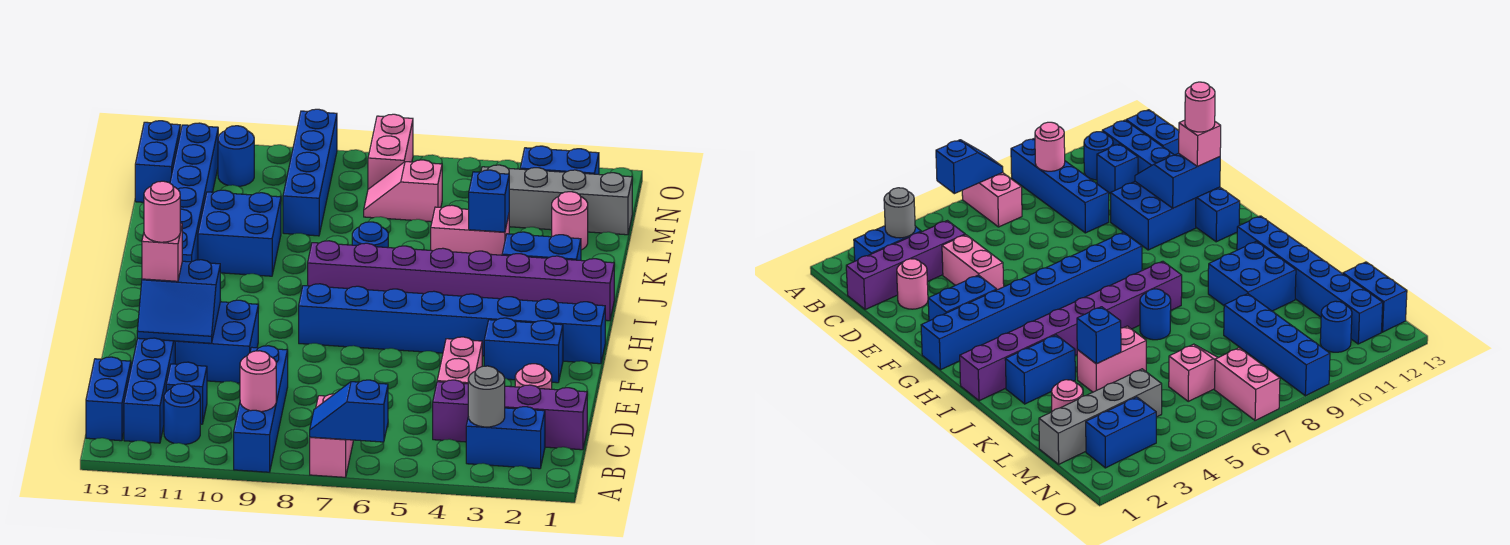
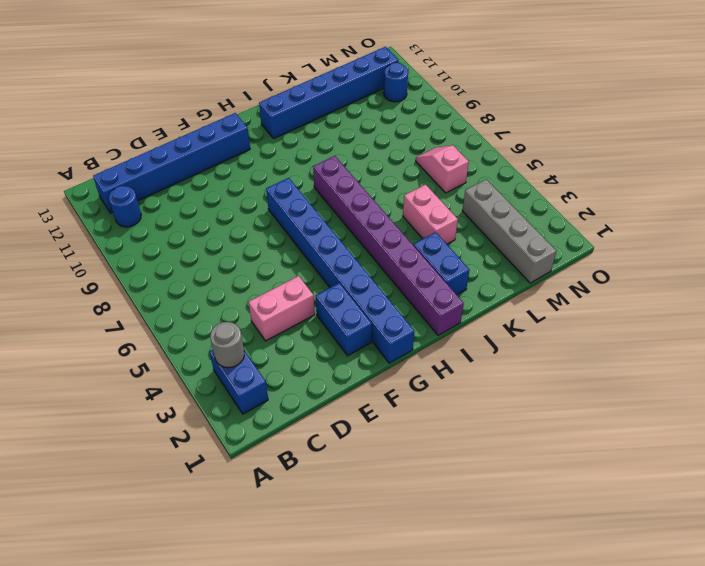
none -> pink 1x2 brick [310,394,354,477]
none -> blue 1x4 brick [234,346,288,472]
none -> blue 1x2 brick [86,357,131,441]
none -> purple 1x4 brick [433,380,587,450]

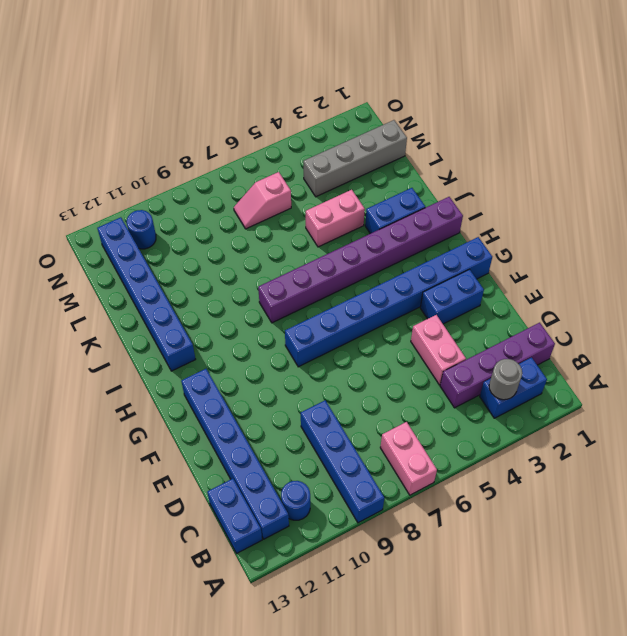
none -> blue 1x1 brick [166,362,207,424]
none -> pink 1x1 round brick [515,364,552,389]
none -> blue 2x2 brick [175,300,258,383]
none -> blue 1x1 round brick [352,222,388,248]

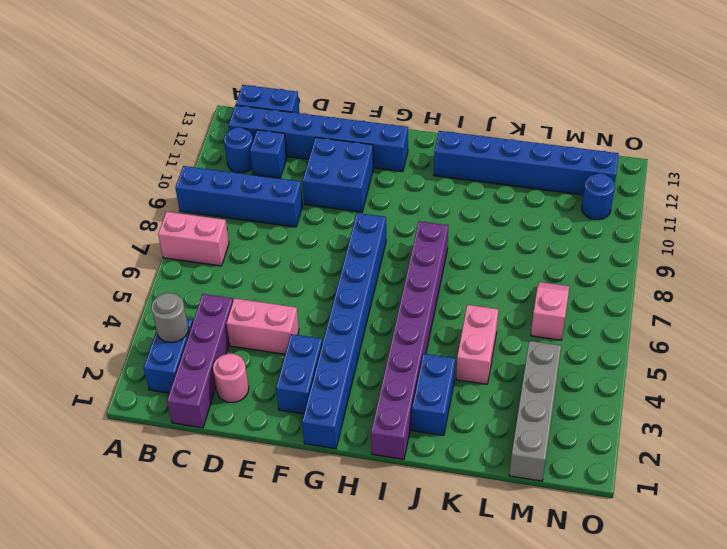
none -> blue 1x1 round brick [352,222,388,248]
none -> blue 2x2 brick [198,190,281,276]
none -> pink 1x1 round brick [552,192,588,250]
none -> blue 1x4 brick [283,109,337,236]

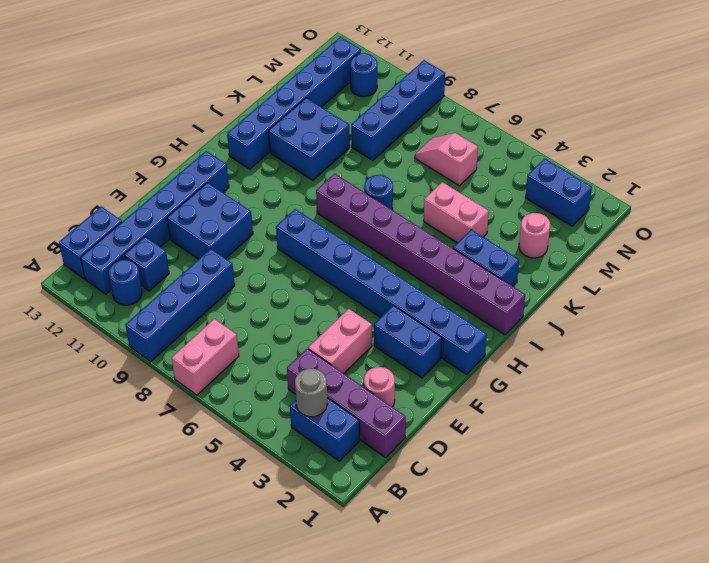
none -> grey 1x4 brick [481,165,632,235]
none -> blue 1x2 brick [135,121,180,202]
none -> pink 1x2 brick [368,114,413,189]
none -> blue 1x2 slope [310,380,388,442]

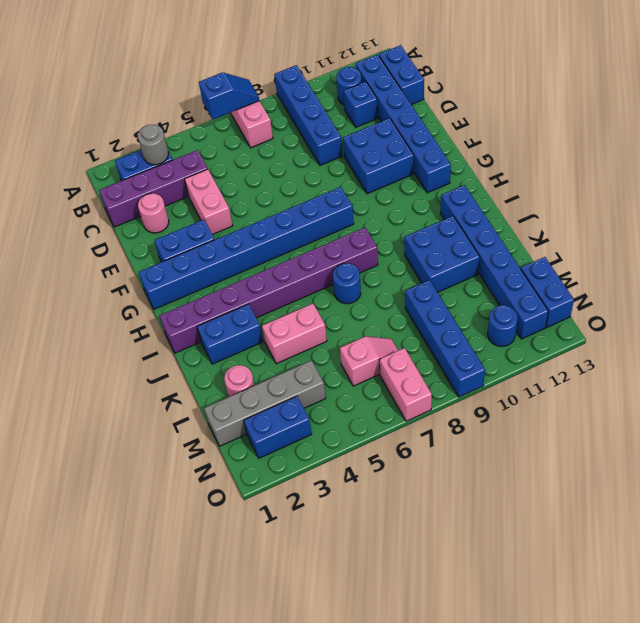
none -> pink 1x1 round brick [240,351,276,412]
none -> blue 2x2 slope [137,260,221,343]
none -> blue 1x1 brick [469,170,509,232]
none -> pink 1x1 brick [142,223,182,281]

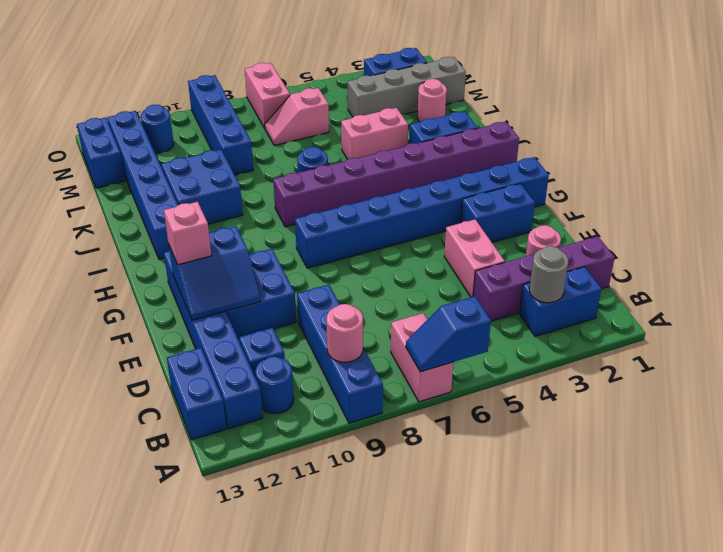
none -> blue 1x1 brick [469,170,509,232]
none -> pink 1x1 round brick [144,181,180,242]

